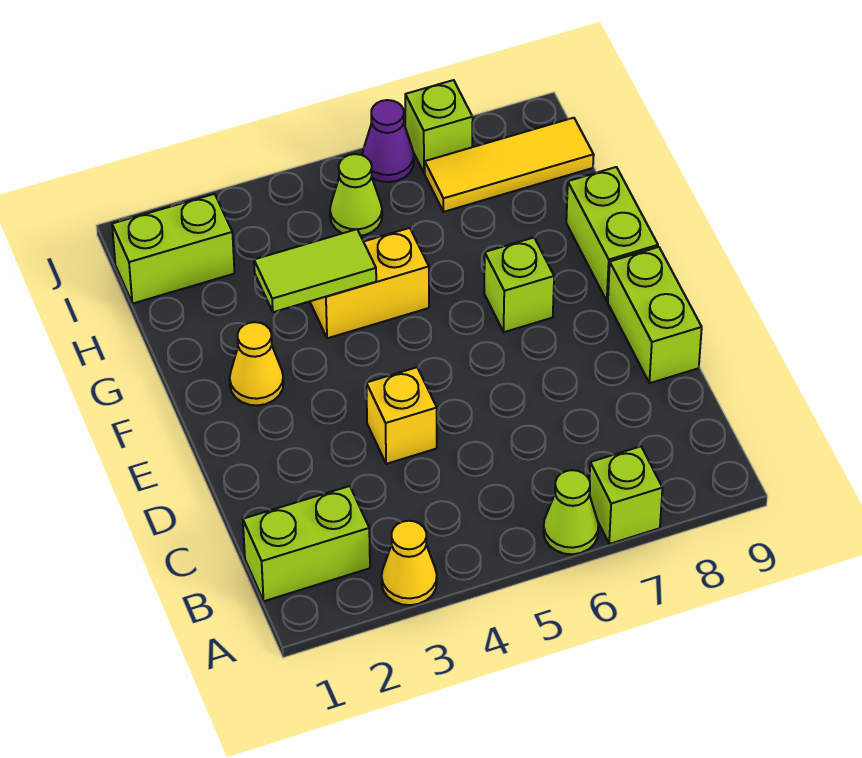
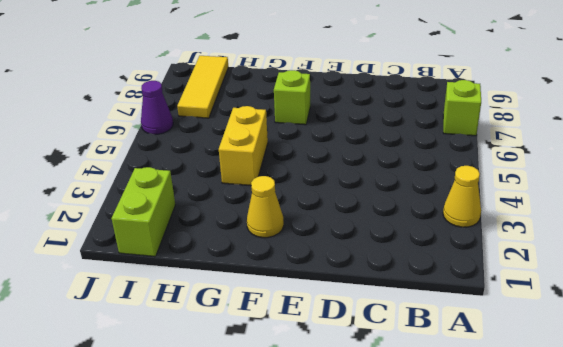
none -> lime 1x1 cone [543,470,598,554]
none -> lime 1x2 brick [243,486,370,601]
none -> yellow 1x1 brick [366,367,437,464]

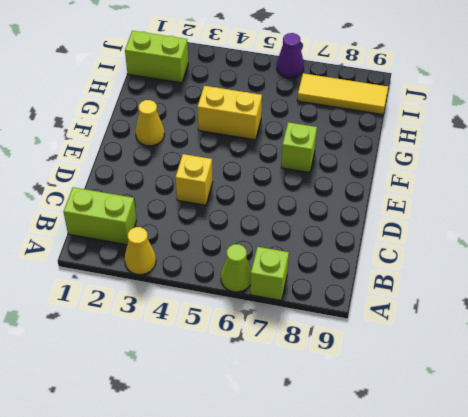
none -> lime 1x2 brick [608,247,702,383]
none -> lime 1x2 brick [566,167,658,301]
none -> lime 1x1 cone [330,154,382,236]

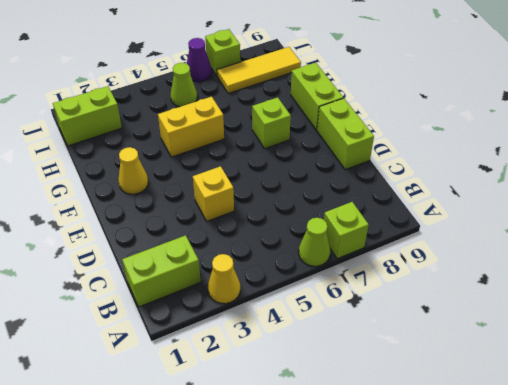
none -> lime 1x2 tile [254,229,376,312]

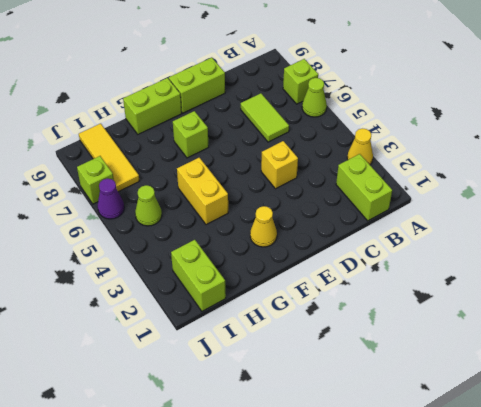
lime 1x2 tile [241,93,289,142] -> lime 1x2 tile moved to [254,229,376,312]

